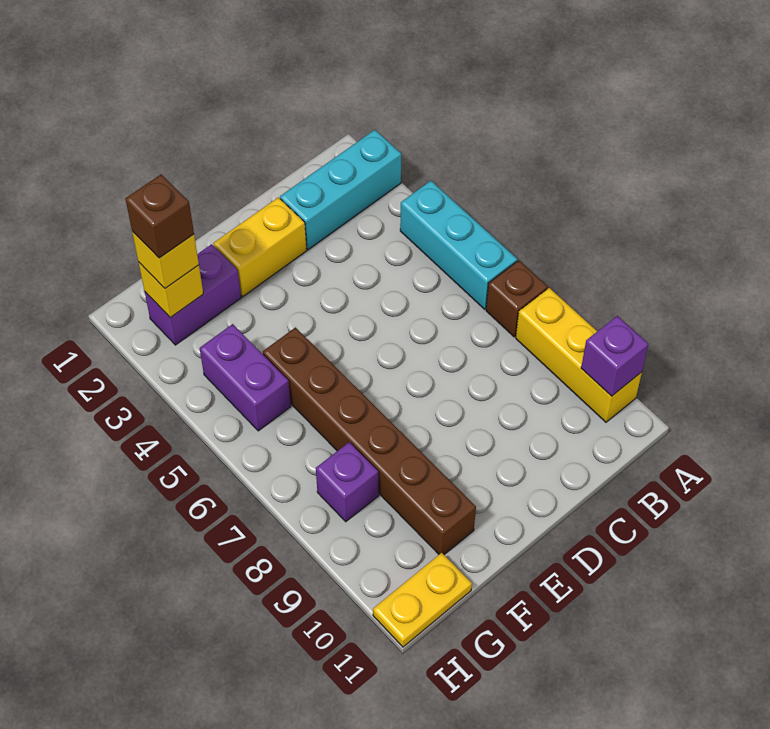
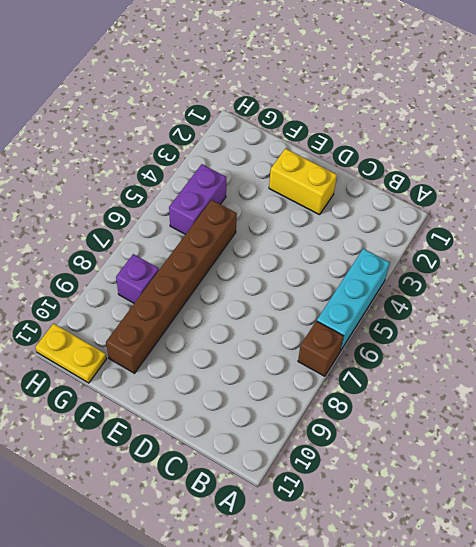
none -> cyan 1x3 brick [280,130,401,250]
none -> yellow 1x3 brick [516,288,642,422]
none -> purple 1x2 brick [145,244,241,345]

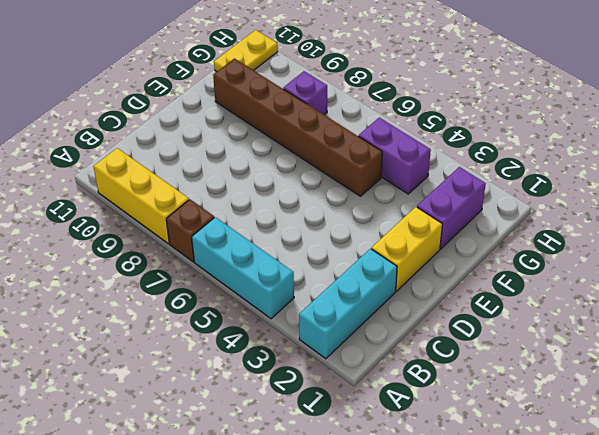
none -> purple 1x1 brick [581,316,649,396]
none -> yellow 1x1 brick [139,263,203,318]
none -> yellow 1x1 brick [132,231,199,288]

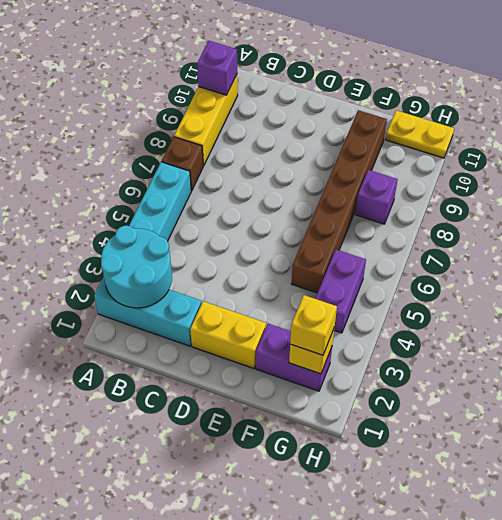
cyan 2x2 round brick [101,226,172,308] -> none
none -> brown 1x1 brick [125,174,194,258]

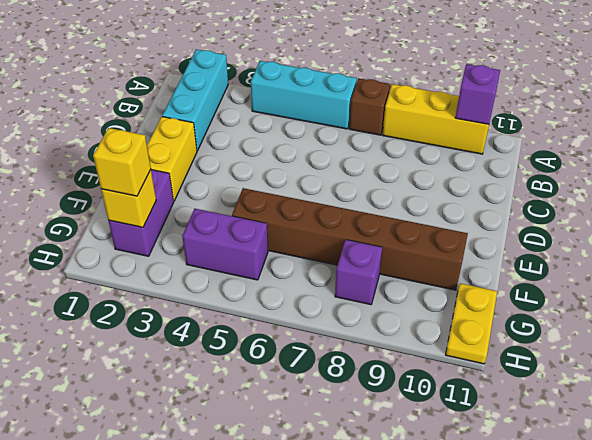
none -> brown 1x1 brick [125,174,194,258]

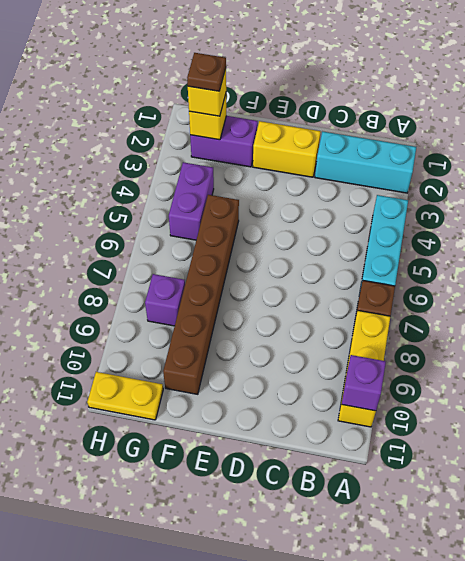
brown 1x1 plate [187,53,226,91] -> brown 1x1 brick [125,174,194,258]

